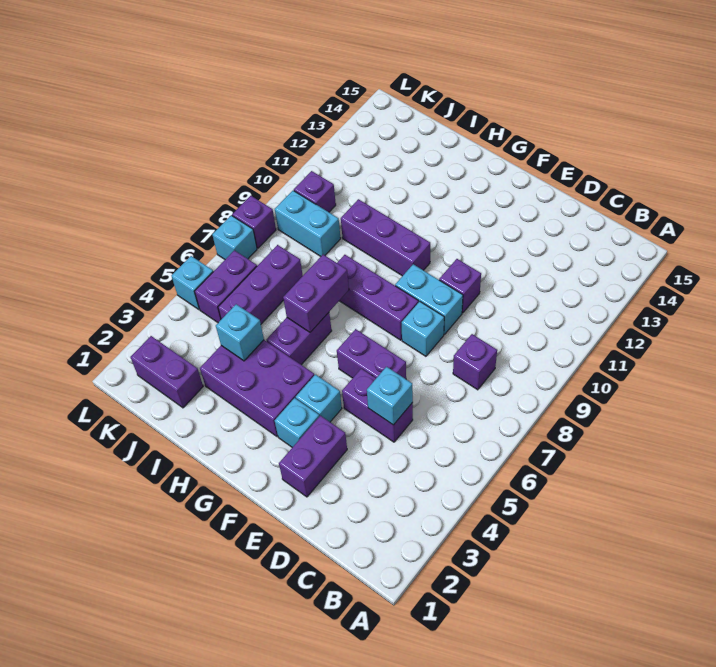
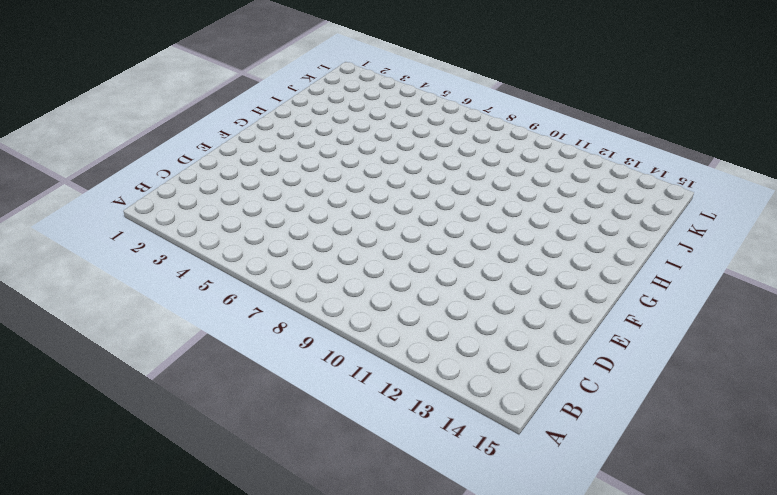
none -> purple 1x1 brick [453,334,497,390]
none -> purple 1x2 brick [342,369,413,442]
none -> purple 1x2 brick [279,416,347,497]

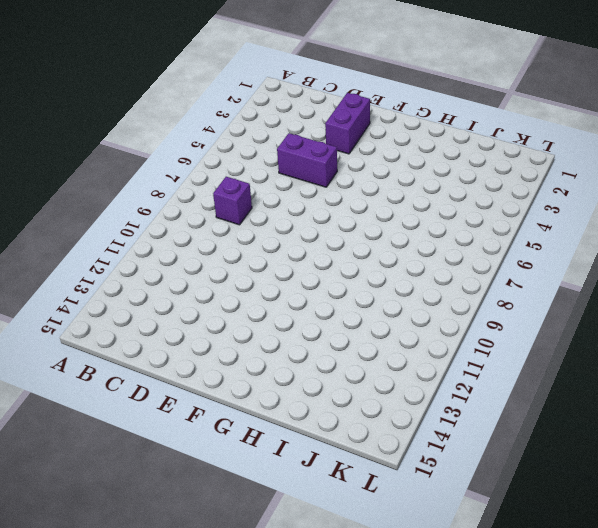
none -> purple 1x2 brick [337,329,406,379]
none -> cyan 1x1 brick [402,302,444,356]
none -> cyan 1x2 brick [395,264,463,335]

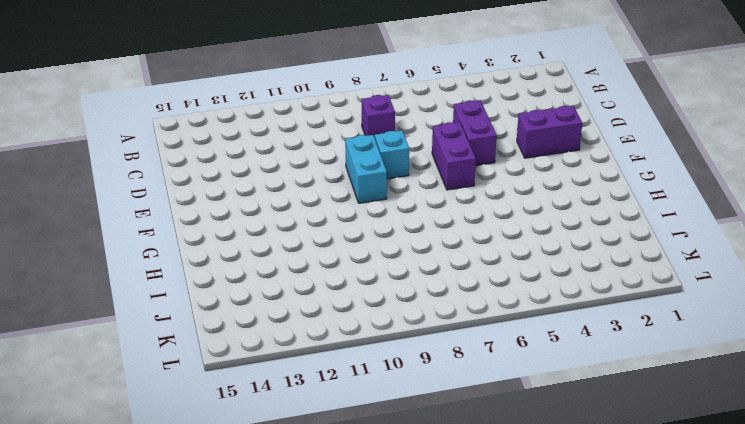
none -> purple 1x1 brick [439,259,481,313]
none -> cyan 1x1 brick [275,398,319,447]
none -> cyan 1x1 brick [296,375,342,422]

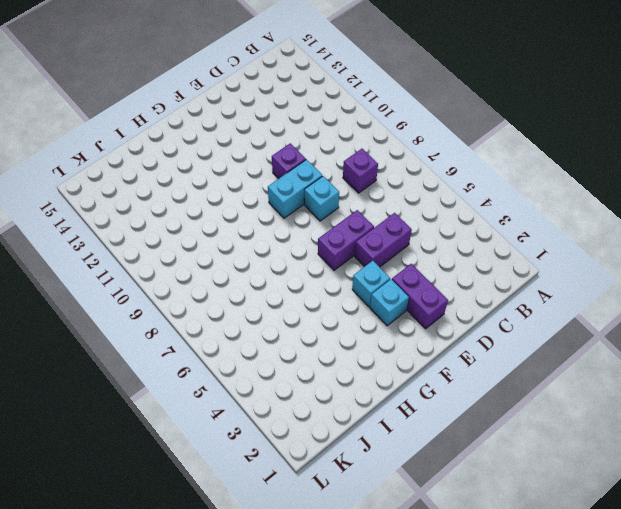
none -> purple 1x3 brick [337,255,418,340]
none -> purple 2x3 brick [200,340,314,436]
none -> purple 1x3 brick [341,199,430,276]

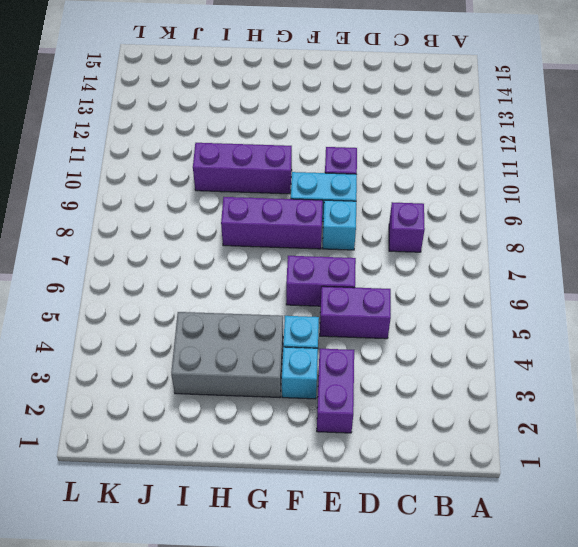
grey 2x3 brick [171,312,283,397] -> purple 2x3 brick [200,340,314,436]
none -> purple 1x2 brick [266,313,332,365]
none -> purple 1x2 brick [131,336,203,408]
none -> purple 1x3 brick [218,245,303,324]

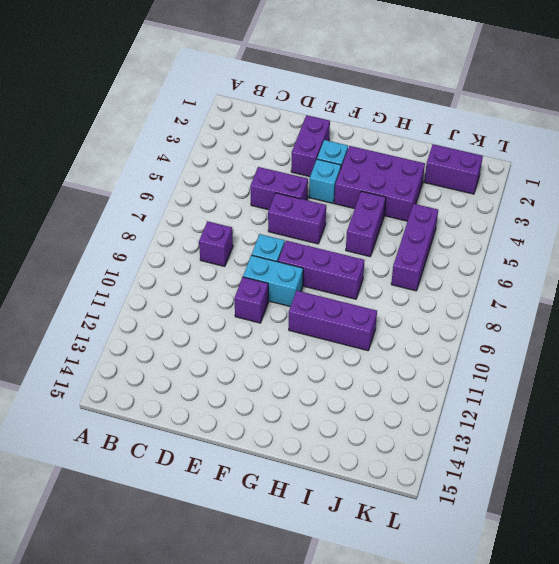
none -> cyan 1x2 brick [275,191,341,256]
none -> purple 1x2 brick [195,250,257,323]
none -> purple 1x1 brick [294,171,336,212]

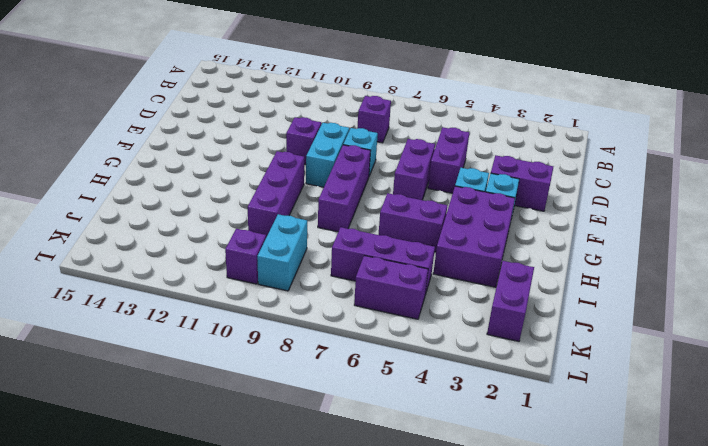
none -> cyan 1x1 brick [171,256,213,310]
none -> cyan 1x1 brick [212,215,257,259]
none -> purple 1x1 brick [232,196,276,248]

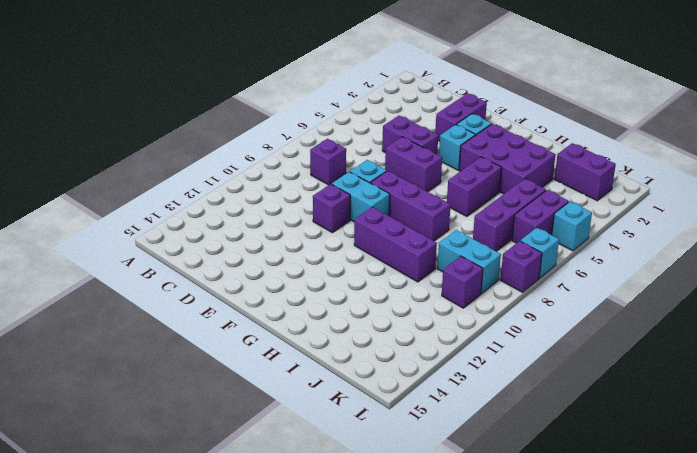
none -> cyan 1x1 brick [367,367,413,425]
none -> purple 1x2 brick [283,255,349,332]
none -> cyan 1x1 brick [216,304,264,361]

